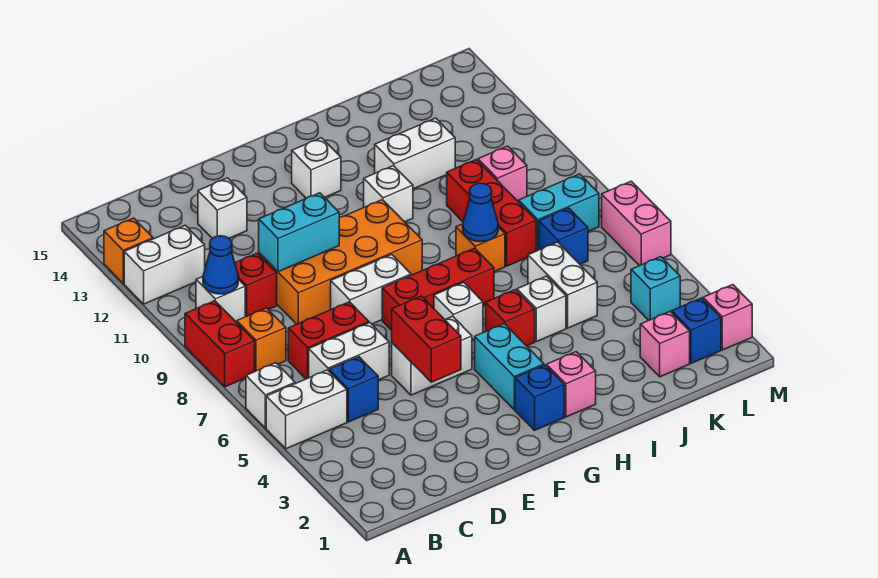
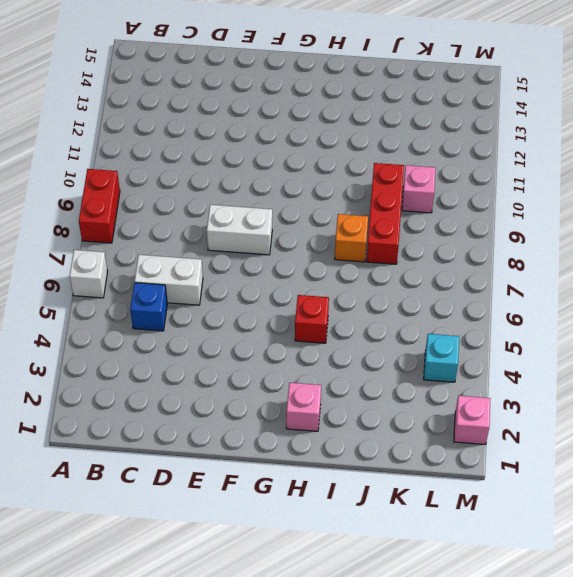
none -> white 1x2 brick [266,370,347,449]
none -> white 1x2 brick [124,225,205,304]
none -> orange 1x1 brick [104,218,153,283]
none -> orange 1x1 brick [237,308,286,371]

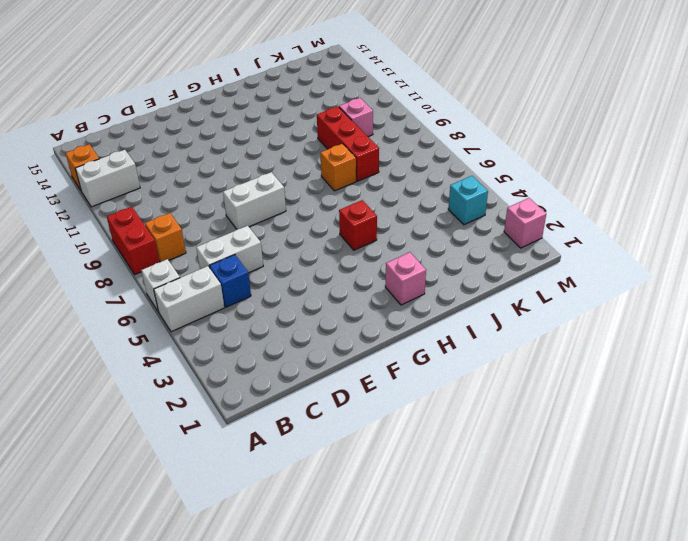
none -> white 1x1 brick [196,277,245,323]
none -> red 1x2 brick [288,302,369,379]
none -> red 1x1 brick [235,253,277,317]
none -> orange 2x4 brick [259,200,422,324]

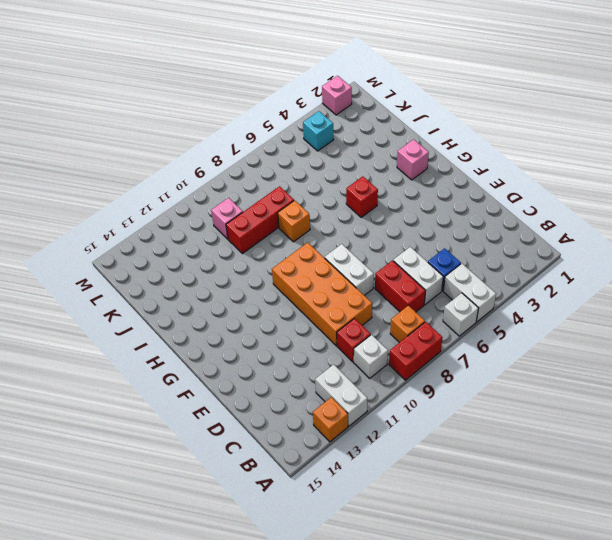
none -> white 1x1 brick [198,178,247,239]
none -> white 1x2 brick [392,316,472,395]
none -> red 1x3 brick [382,248,494,330]
none -> blue 1x1 brick [515,365,564,430]

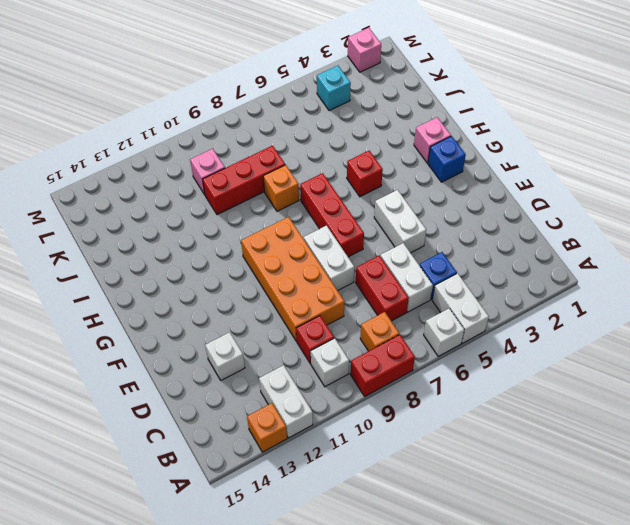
none -> cyan 1x2 brick [475,324,544,410]
none -> white 1x1 brick [434,282,483,340]
none -> white 1x1 brick [292,138,341,198]
none -> white 1x1 brick [364,166,413,222]

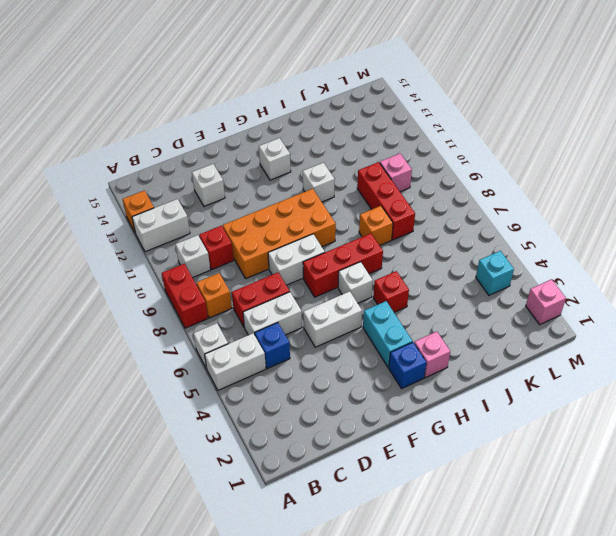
none -> white 1x1 brick [517,276,566,342]
none -> white 1x2 brick [375,118,455,189]
none -> white 1x2 brick [528,242,597,328]
none -> pink 1x1 brick [640,311,690,377]

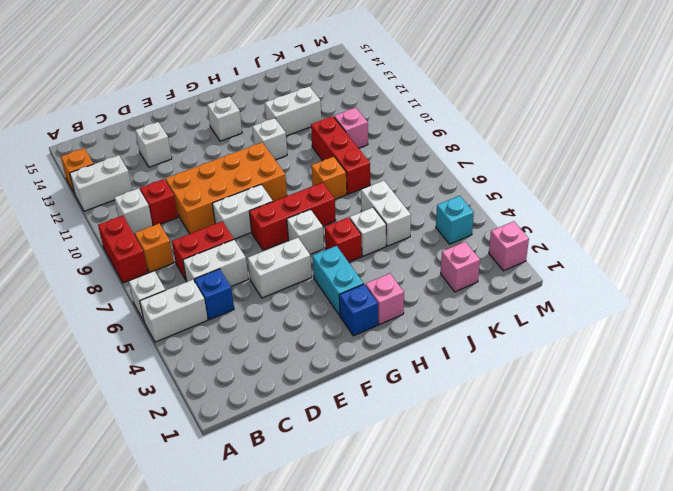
none -> blue 1x1 brick [539,208,588,264]
none -> cyan 1x2 brick [519,174,599,251]
none -> blue 1x1 brick [672,298,721,363]
none -> pink 1x2 brick [602,181,671,266]

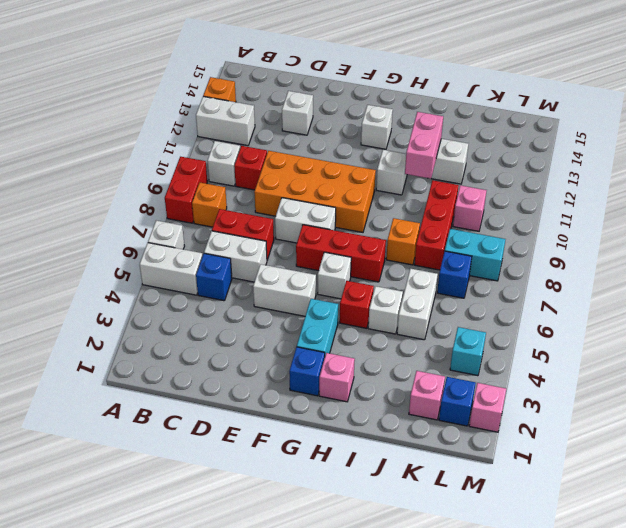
pink 1x2 brick [405,112,443,179] -> pink 1x2 brick moved to [602,181,671,266]
none -> blue 1x1 cone [203,236,238,294]
none -> cyan 1x2 brick [259,193,339,272]
none -> red 1x2 brick [392,296,461,382]
none -> blue 1x1 cone [463,183,498,242]

